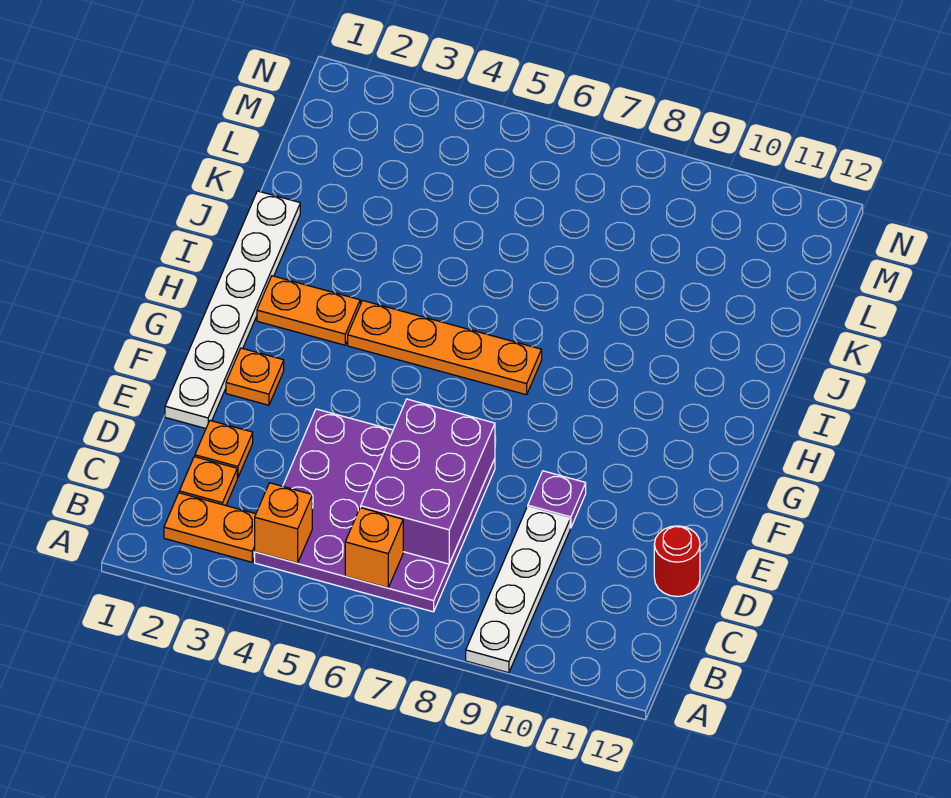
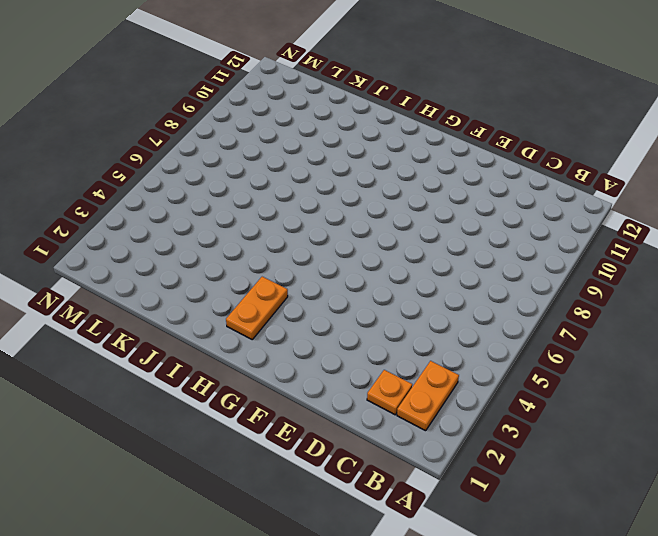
none -> white 1x4 plate [466,507,570,673]
none -> purple 4x4 plate [255,409,495,612]
none -> orange 1x1 plate [195,421,253,478]

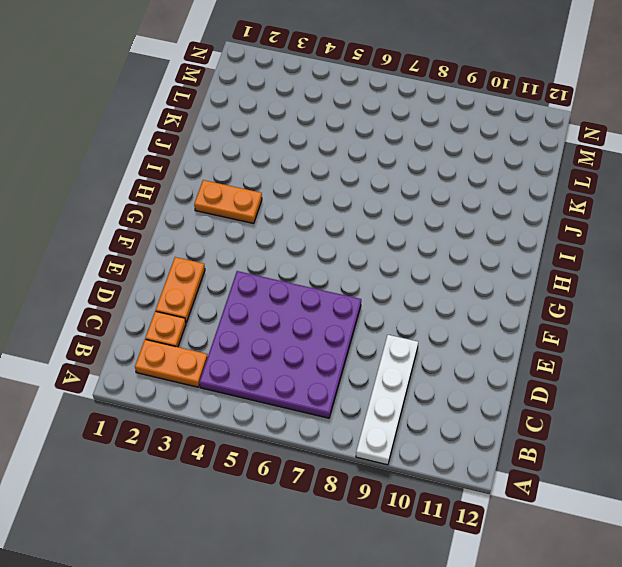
orange 1x2 plate [156,257,205,323] -> orange 1x1 plate [195,421,253,478]
none -> red 1x1 round brick [654,526,700,596]
none -> white 1x6 plate [165,191,300,428]
none -> purple 1x1 plate [528,471,586,528]

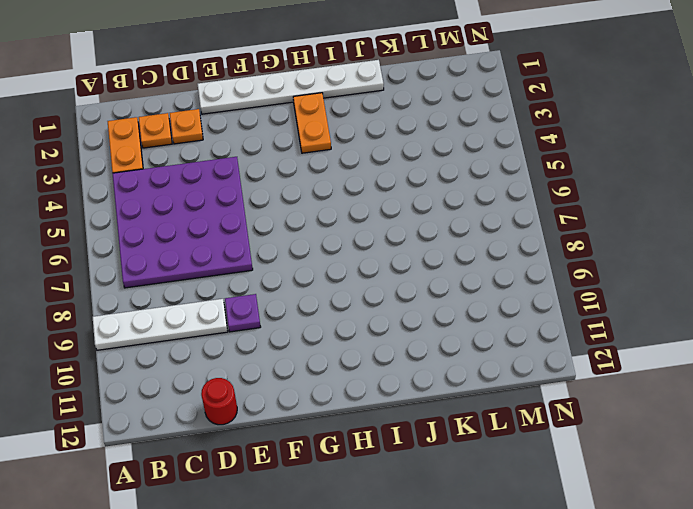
none -> orange 1x1 plate [226,348,284,405]
none -> orange 1x4 plate [348,301,542,395]
none -> orange 1x1 brick [255,483,312,563]

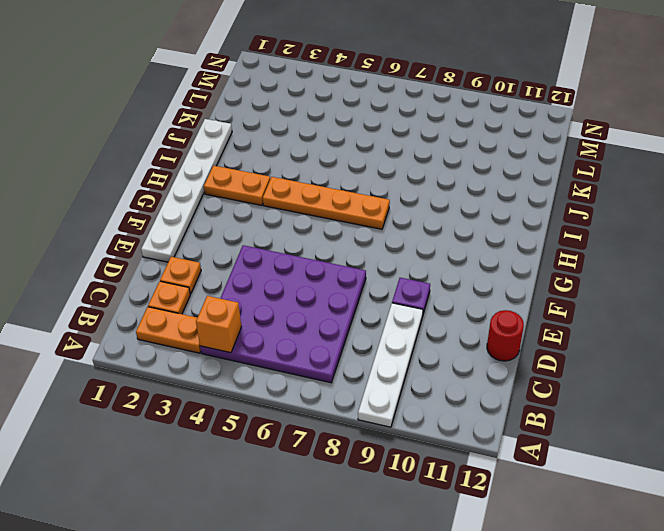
none -> orange 1x1 plate [226,348,284,405]
none -> orange 1x1 brick [345,508,403,588]
none -> purple 2x3 brick [361,399,495,564]

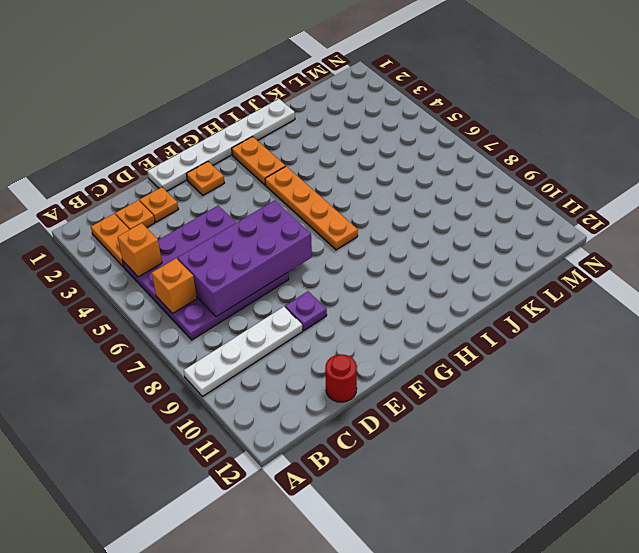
purple 2x4 brick [178,200,312,317] -> purple 2x3 brick [361,399,495,564]

